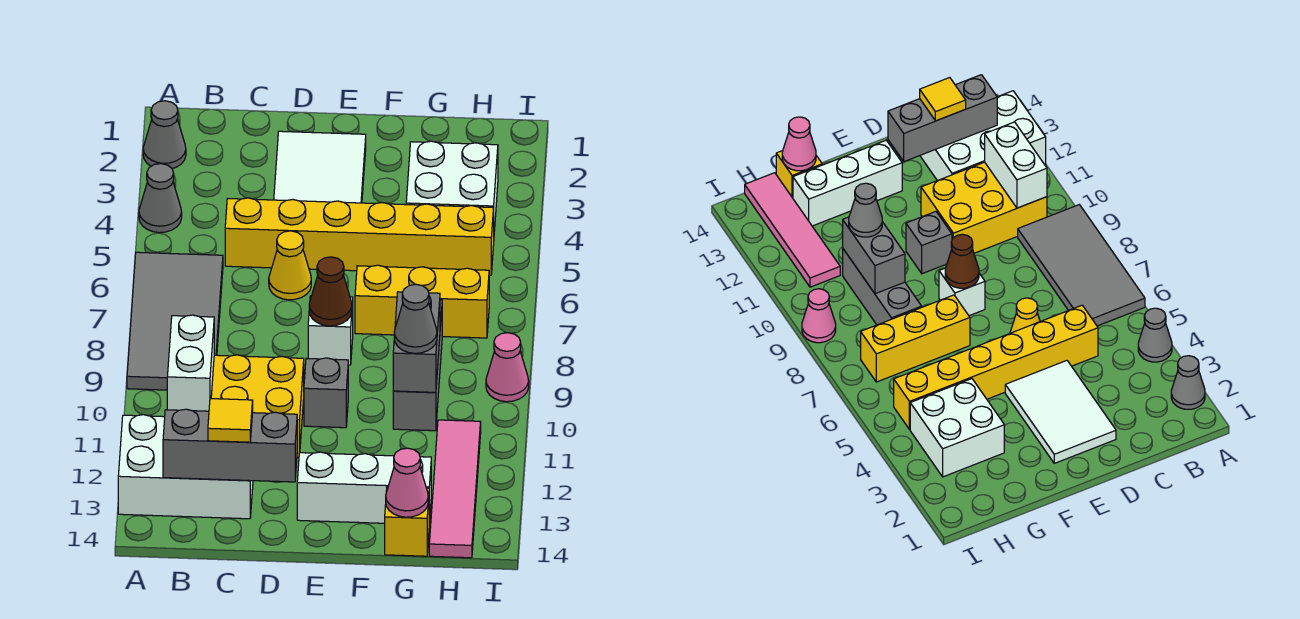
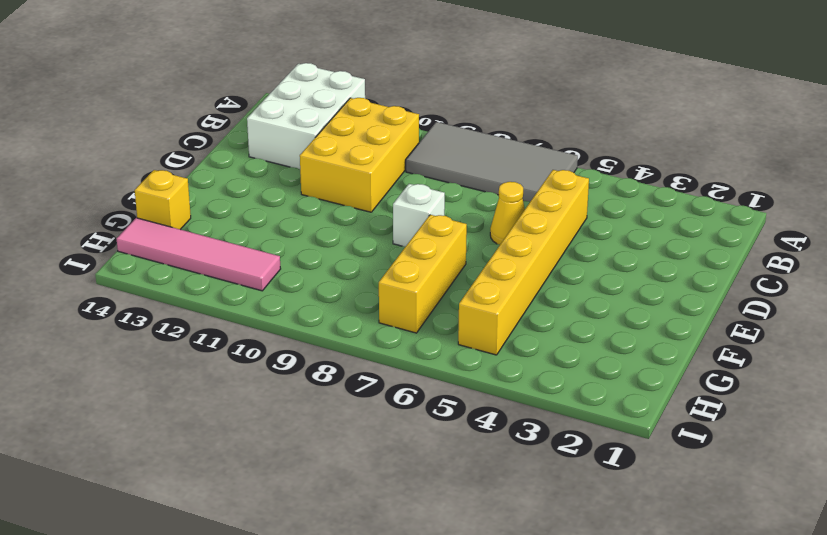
none -> grey 1x1 cone [143,101,186,169]
none -> grey 1x1 cone [139,164,182,233]
none -> white 2x3 tile [274,131,366,203]

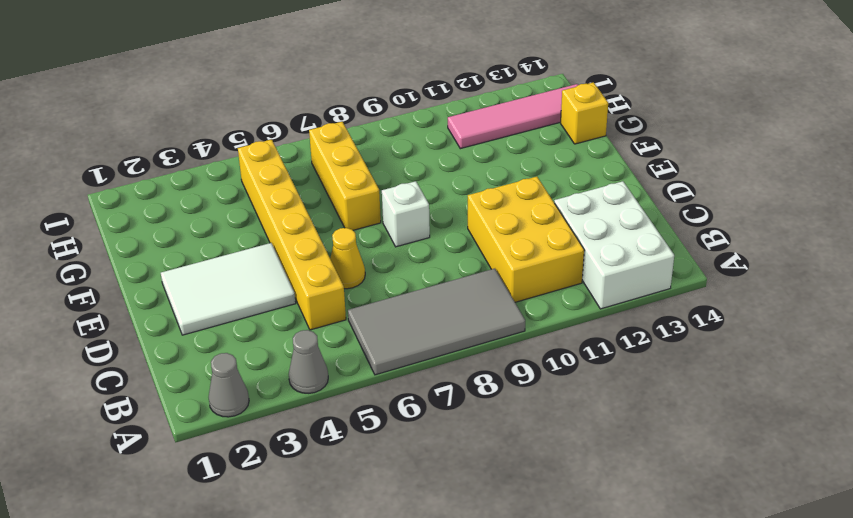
none -> grey 1x1 brick [304,358,348,428]
none -> white 1x3 brick [297,452,431,523]
none -> white 2x2 brick [406,141,498,231]

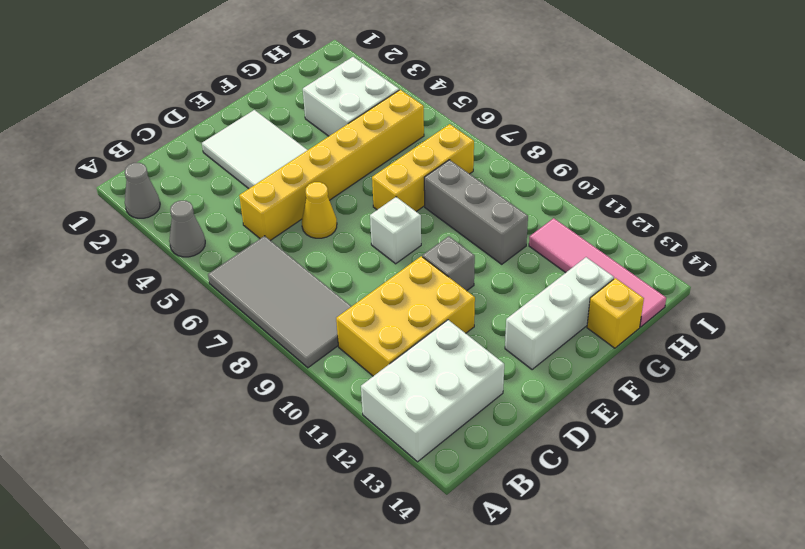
none -> pink 1x1 cone [486,333,529,402]
none -> white 1x2 brick [167,315,214,411]
none -> grey 1x3 brick [163,409,297,482]

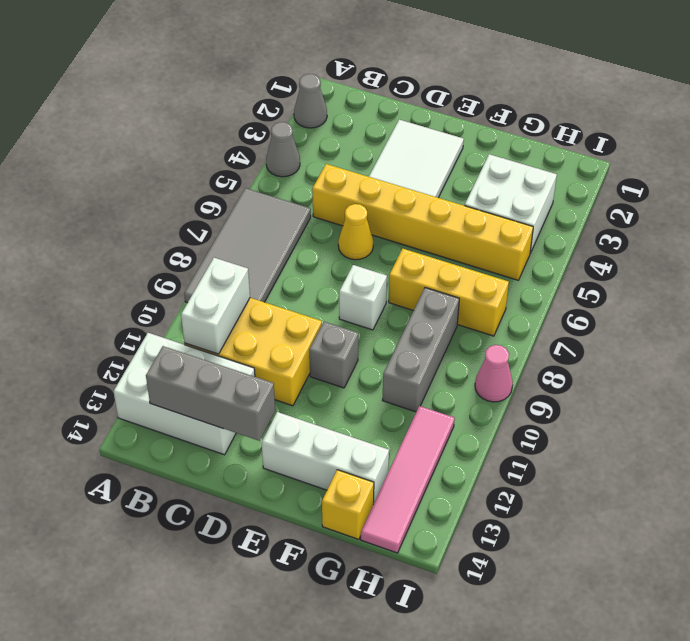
none -> brown 1x1 cone [309,257,352,326]
none -> grey 1x2 brick [393,292,440,392]
none -> pink 1x1 cone [386,448,428,517]

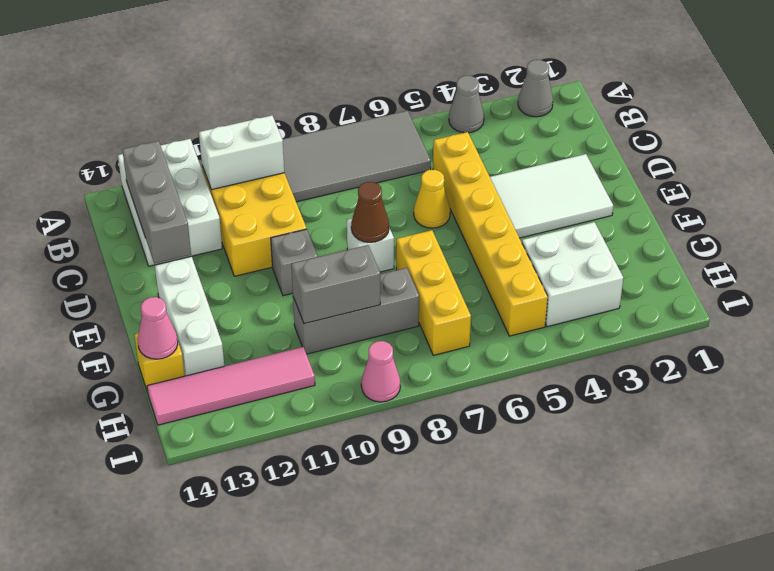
none -> yellow 1x1 tile [208,399,253,442]
none -> grey 1x1 cone [394,284,437,353]

